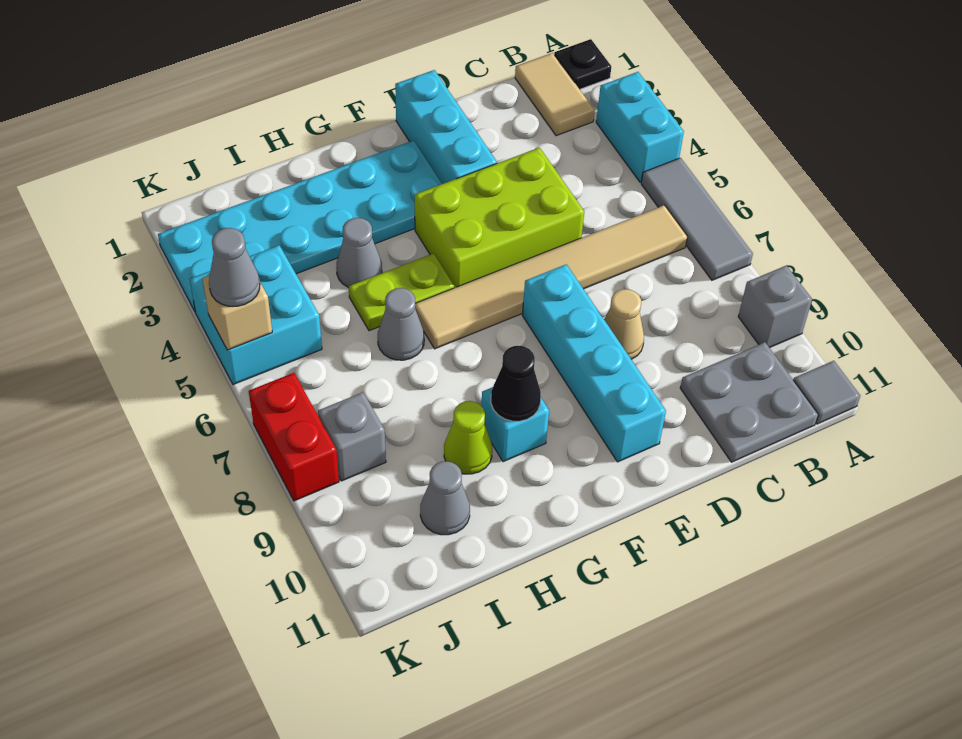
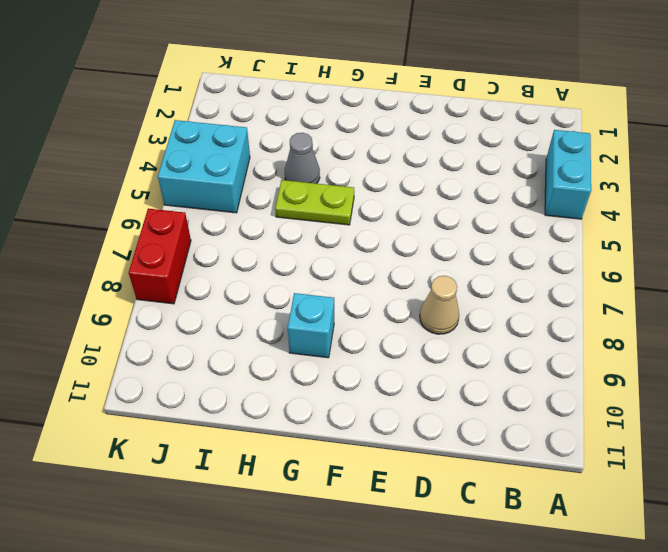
none -> black 1x1 plate [554,39,611,89]
none -> grey 1x3 tile [641,158,753,280]
none -> grey 1x1 brick [738,266,812,348]

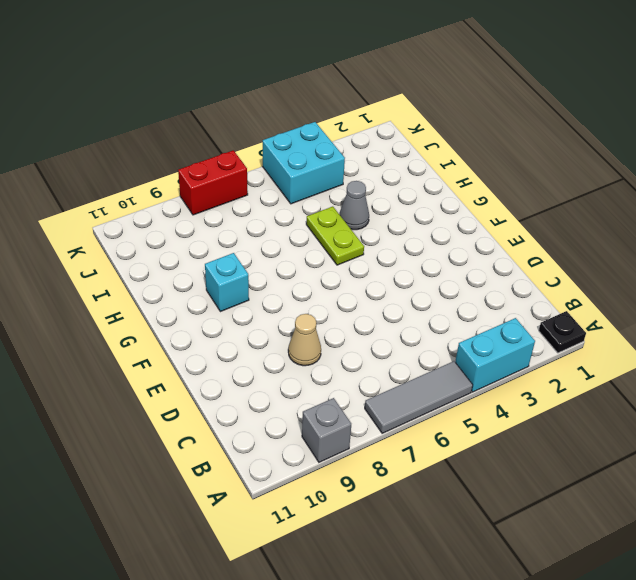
none -> grey 1x1 tile [793,361,860,424]
none -> tan 1x2 tile [515,53,595,136]
none -> tan 1x6 tile [415,205,687,349]

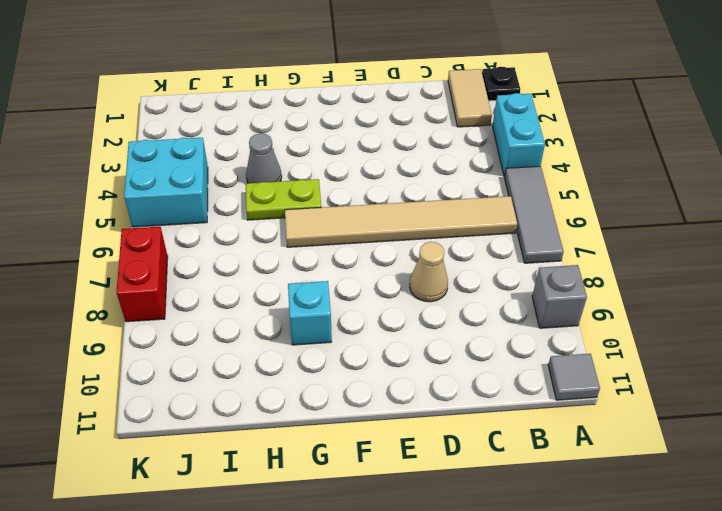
none -> grey 2x2 plate [680,342,818,462]
none -> lime 2x3 brick [415,148,584,288]
none -> cyan 1x3 brick [395,70,497,184]

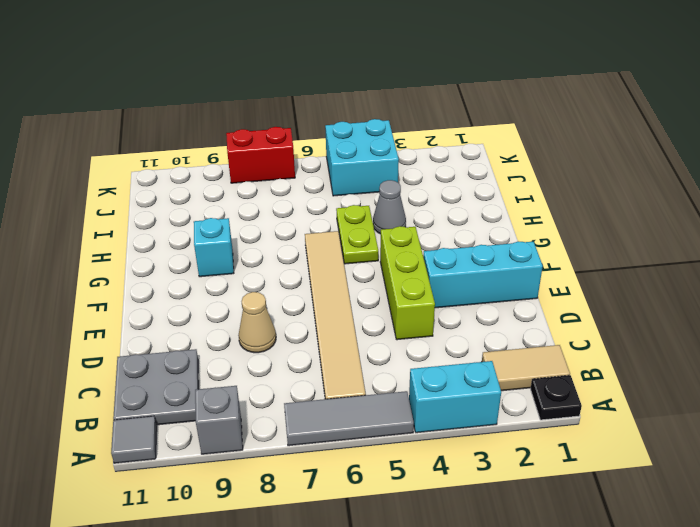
lime 1x3 brick [380,226,435,340] -> lime 2x3 brick [415,148,584,288]
none -> cyan 1x4 brick [522,264,666,462]
none -> cyan 2x6 plate [158,140,442,311]
none -> grey 1x1 cone [378,288,424,360]

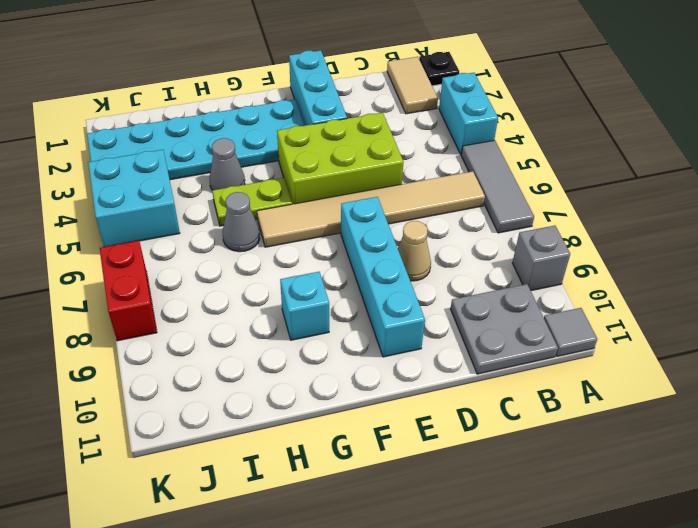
none -> lime 1x1 cone [444,401,492,474]
none -> grey 1x1 cone [420,461,470,535]
none -> grey 1x1 brick [318,392,386,481]

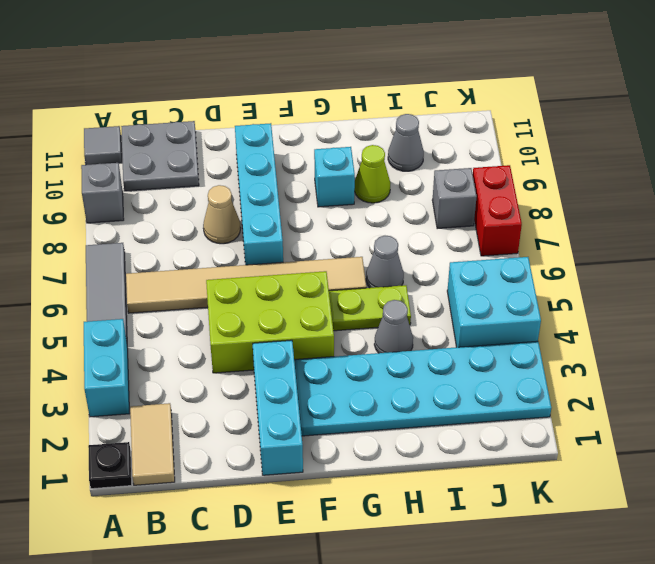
none -> black 1x1 cone [491,346,541,421]
none -> tan 1x1 brick [202,275,272,350]
none -> grey 1x1 cone [209,228,260,306]

